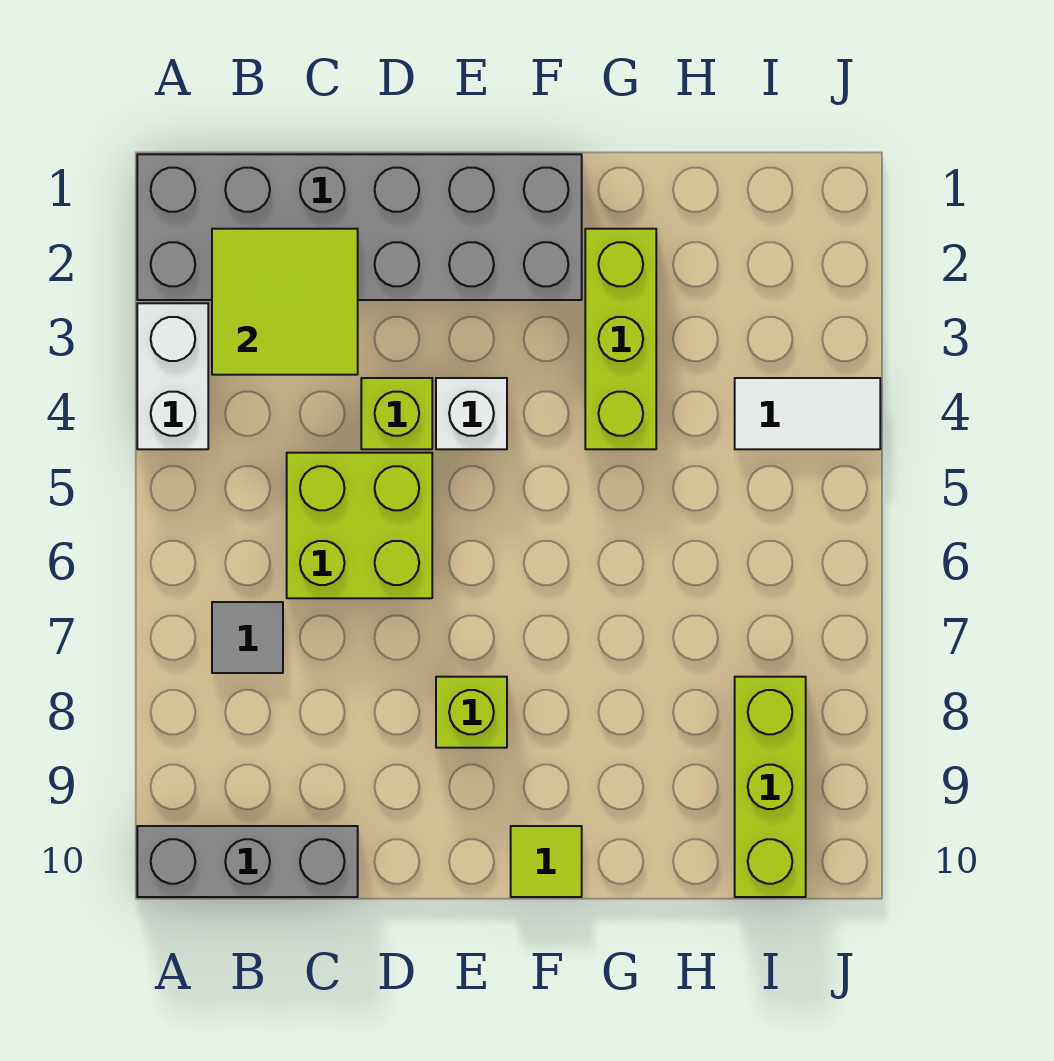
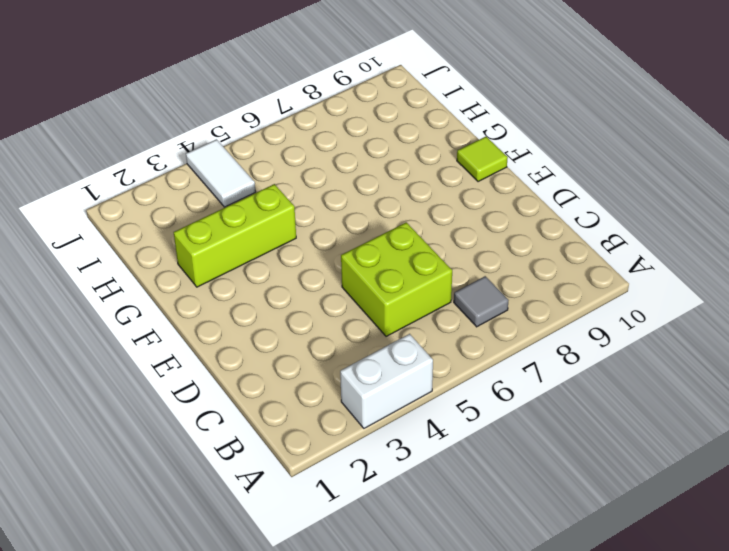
none -> grey 2x6 brick [137,154,582,300]
none -> grey 1x3 brick [137,826,358,897]
none -> lime 1x1 brick [361,378,432,449]

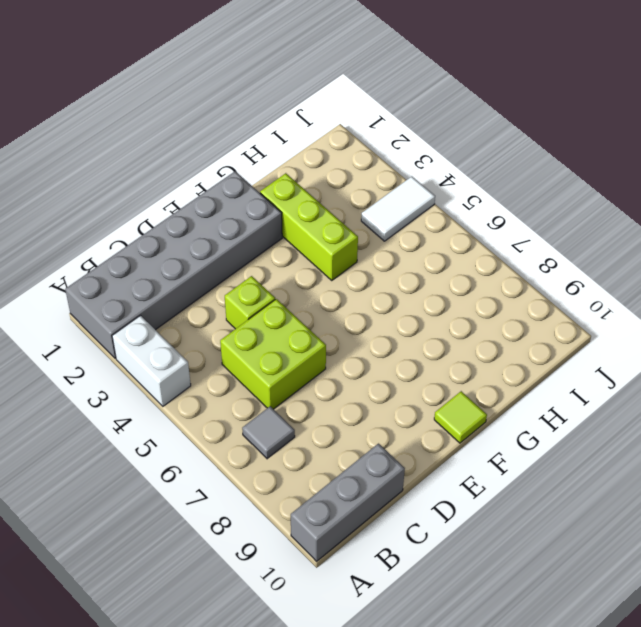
none -> white 1x1 brick [436,378,507,449]
none -> lime 1x1 brick [436,677,507,748]
none -> lime 1x3 brick [735,677,806,897]

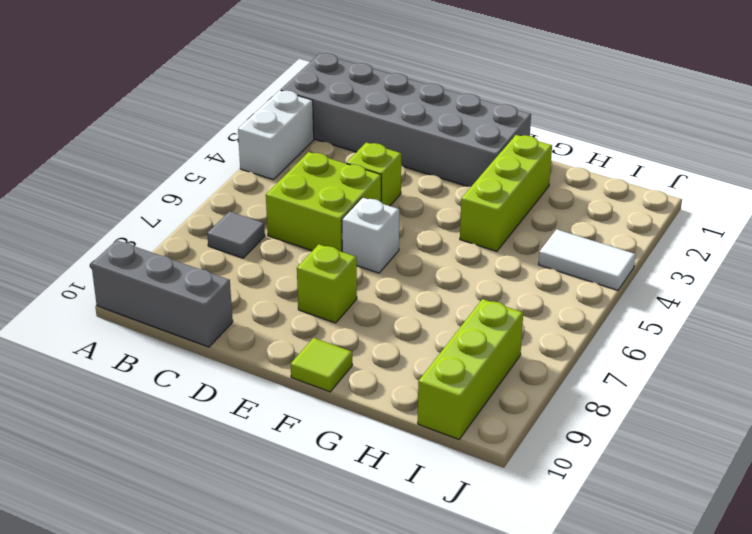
white 1x1 brick [342,198,399,273] -> white 1x1 brick moved to [436,378,507,449]
none -> lime 2x2 tile [212,229,358,375]

